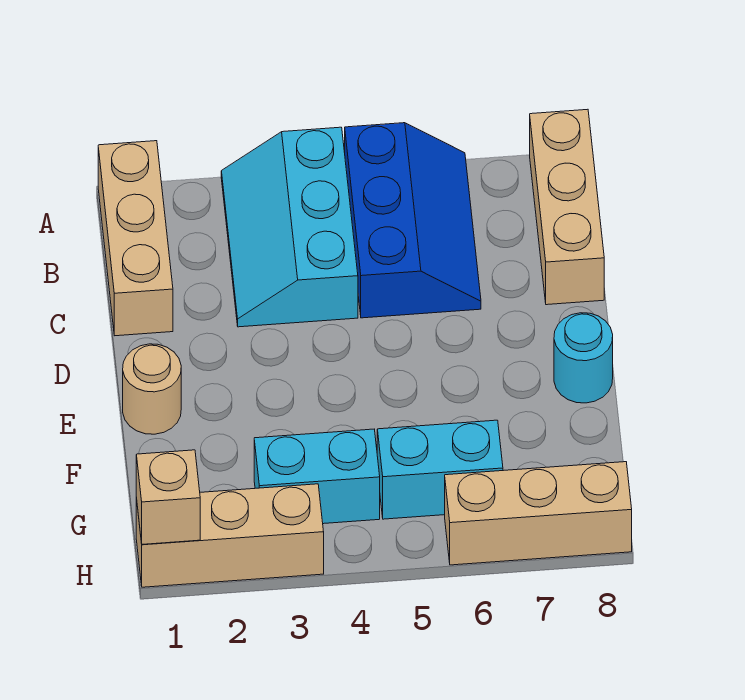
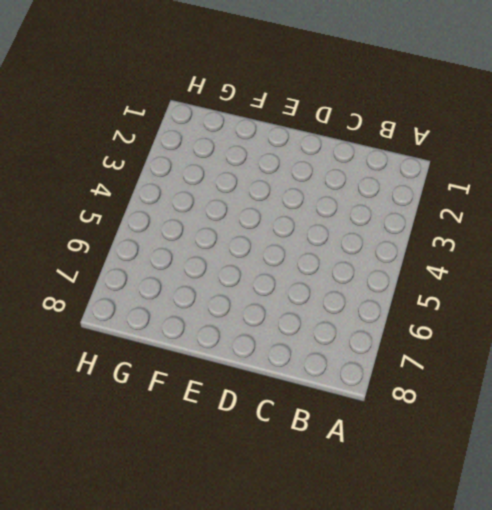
none -> tan 1x3 brick [98,141,173,336]
none -> cyan 2x3 slope [221,127,358,327]

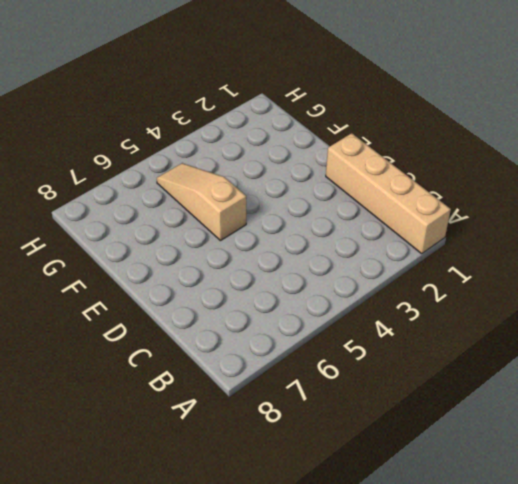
tan 1x4 brick [326,133,451,254] -> tan 1x3 brick [98,141,173,336]
tan 1x3 slope [157,163,246,241] -> cyan 1x2 brick [377,420,503,519]
none -> cyan 2x3 slope [221,127,358,327]
none -> blue 2x3 slope [345,123,481,318]

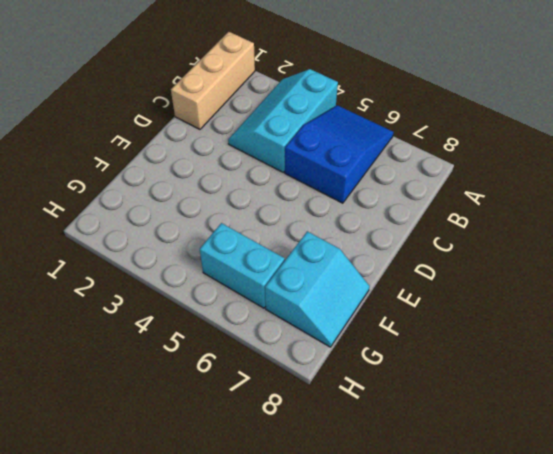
blue 2x3 slope [285,105,394,203] -> blue 2x3 slope turned to [345,123,481,318]
cyan 2x2 slope [265,231,370,347] -> none
none -> tan 1x3 brick [530,109,604,305]
none -> tan 1x1 round brick [123,344,181,434]

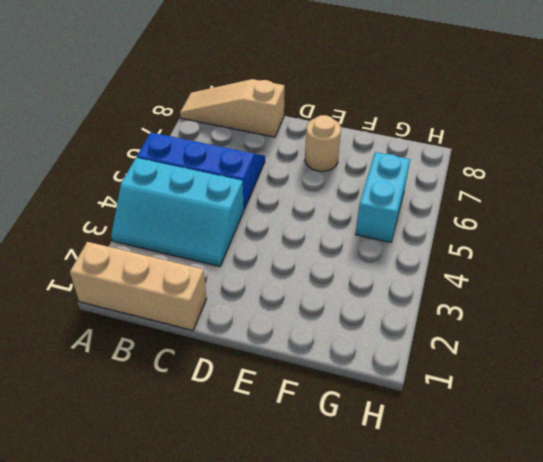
tan 1x3 slope [180,79,285,137] -> tan 1x3 brick [530,109,604,305]
tan 1x1 round brick [305,115,341,171] -> tan 1x1 round brick moved to [123,344,181,434]
none -> cyan 1x1 round brick [554,313,613,403]
none -> cyan 1x2 brick [254,429,380,524]

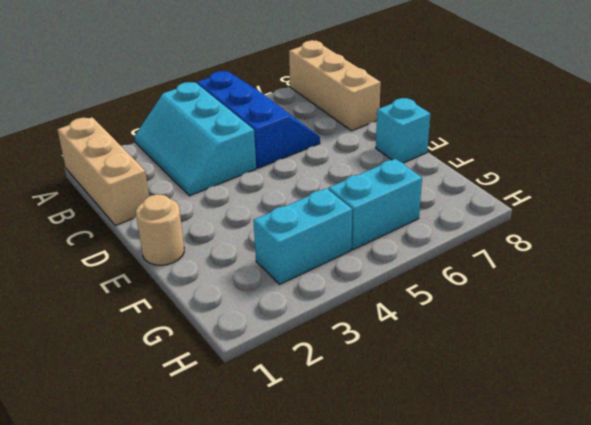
cyan 1x1 brick [376,98,430,163] -> cyan 1x1 round brick [554,313,613,403]
none -> tan 1x3 brick [136,484,324,587]
none -> tan 1x3 brick [445,462,632,565]

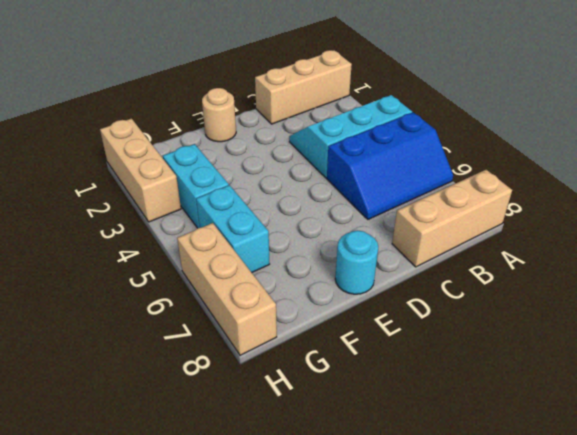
none -> tan 1x1 brick [136,450,200,544]

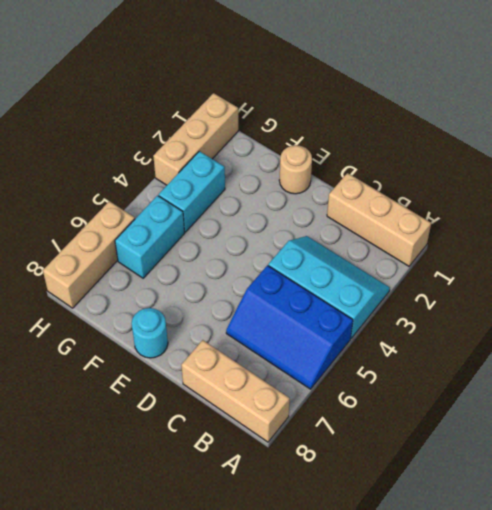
none -> tan 1x1 brick [136,450,200,544]

